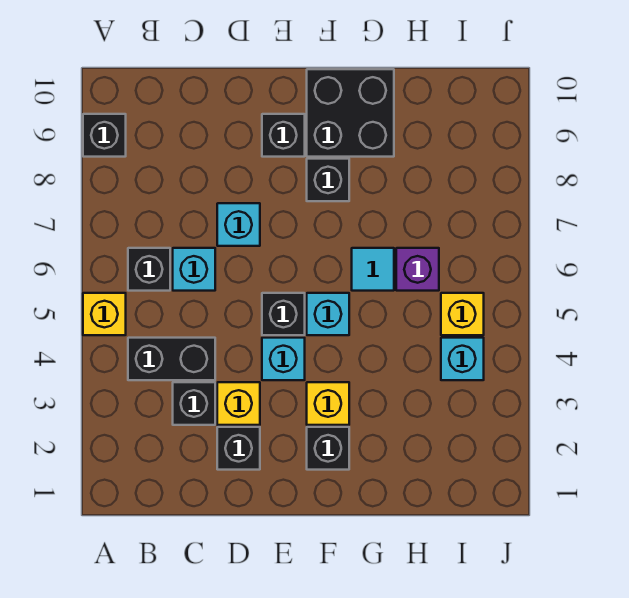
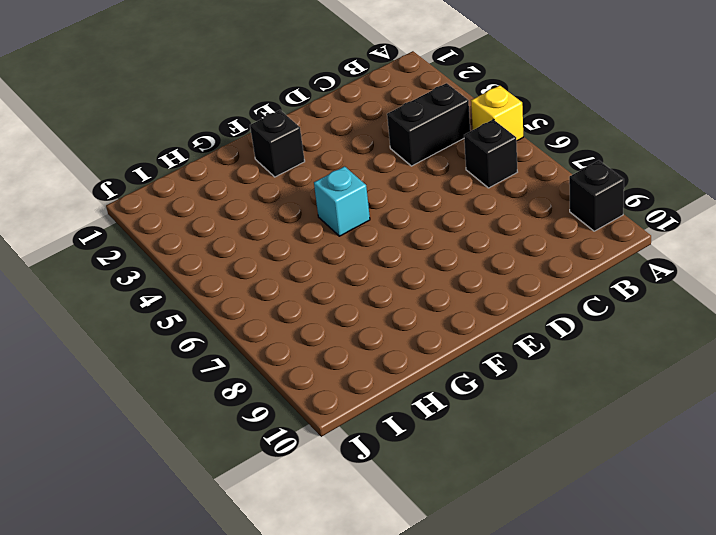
none -> black 1x1 brick [173,382,215,425]
none -> cyan 1x1 brick [173,248,215,291]
none -> black 1x1 brick [217,427,260,470]

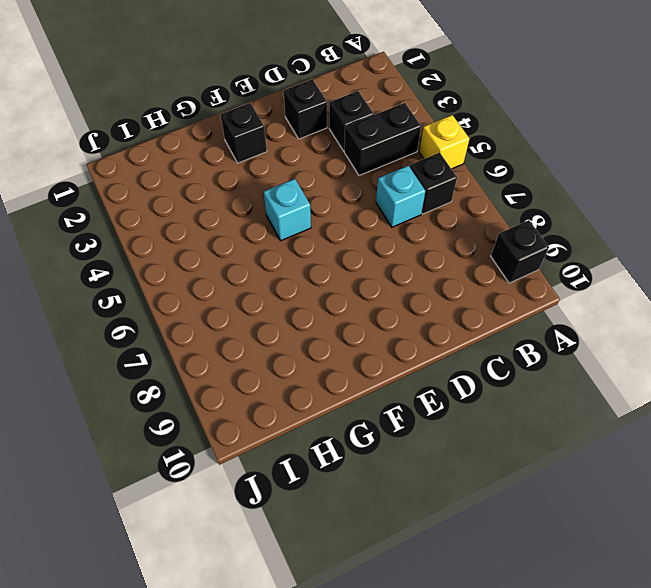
none -> yellow 1x1 brick [217,382,260,425]
none -> cyan 1x1 brick [217,203,260,246]
none -> cyan 1x1 brick [262,338,305,380]

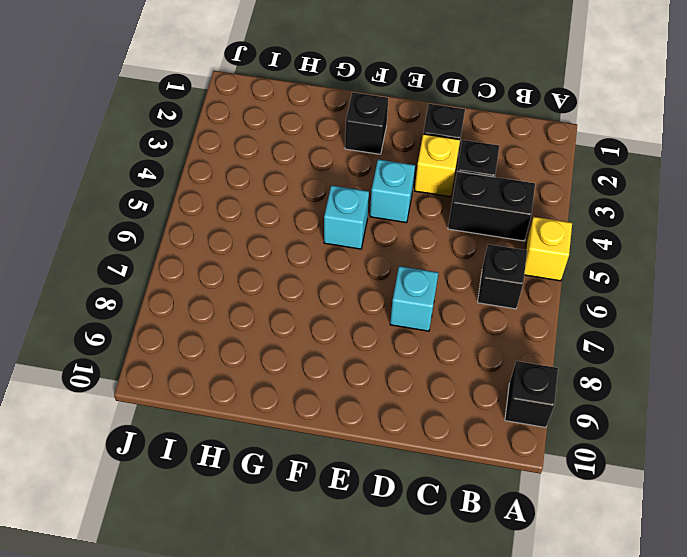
none -> cyan 1x1 brick [173,248,215,291]
none -> black 1x1 brick [262,293,305,335]
none -> black 1x1 brick [262,114,305,157]

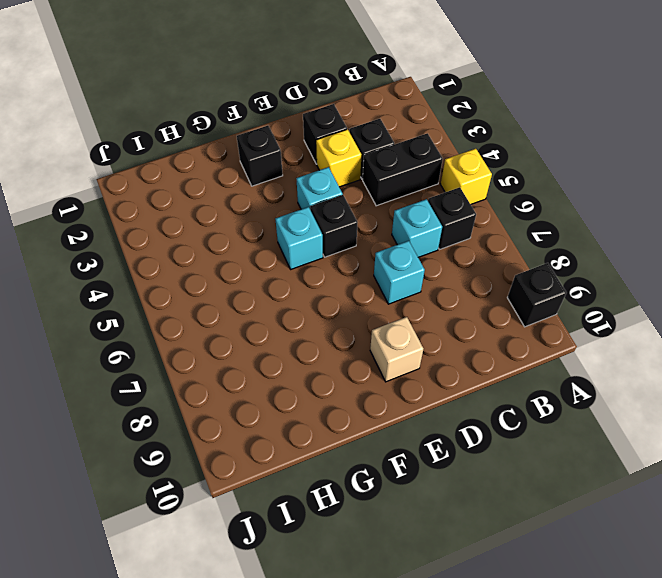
tan 1x1 brick [370,317,424,382] -> black 1x1 brick [262,114,305,157]
none -> yellow 1x1 brick [307,382,349,425]
none -> black 1x1 brick [307,159,349,201]
none -> black 2x2 brick [307,69,394,157]

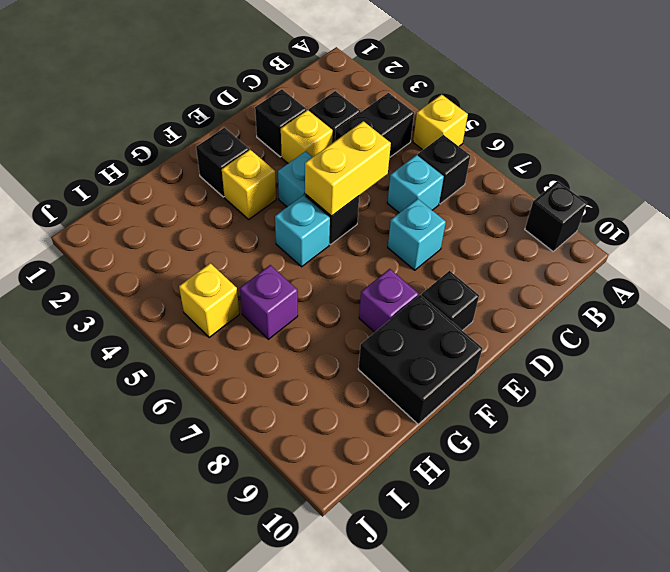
yellow 1x2 brick [305,121,391,216] -> none
purple 1x1 brick [359,269,419,332] -> black 1x1 brick [307,159,349,201]
none -> cyan 1x1 tile [352,248,394,291]
none -> cyan 1x1 brick [441,338,484,380]

